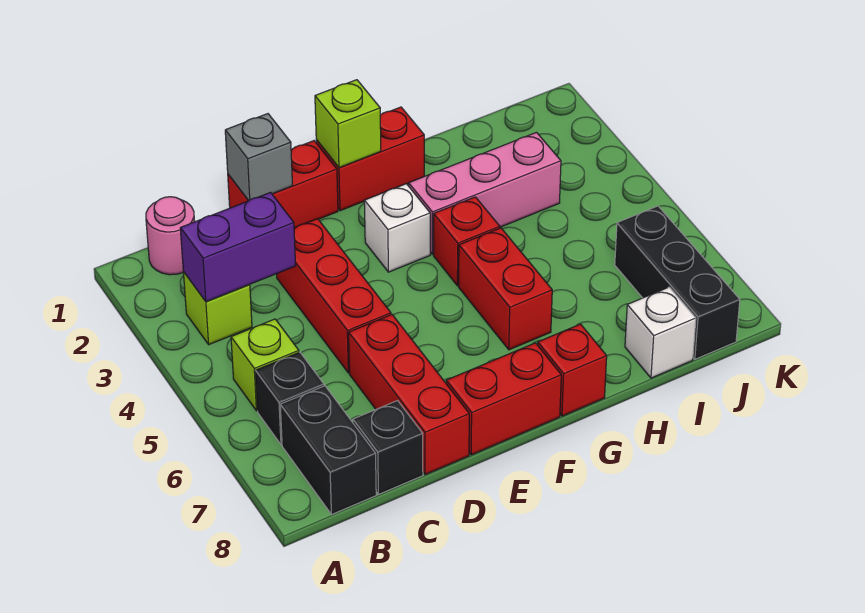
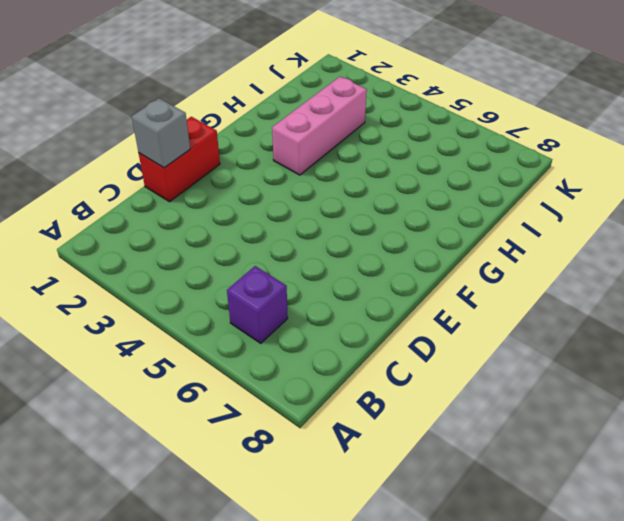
purple 1x1 brick [227,266,288,343] -> black 1x1 brick [255,352,324,445]
none -> pink 1x1 round brick [146,197,195,275]
none -> lime 1x1 brick [183,272,252,345]
none -> lime 1x1 brick [231,319,299,411]

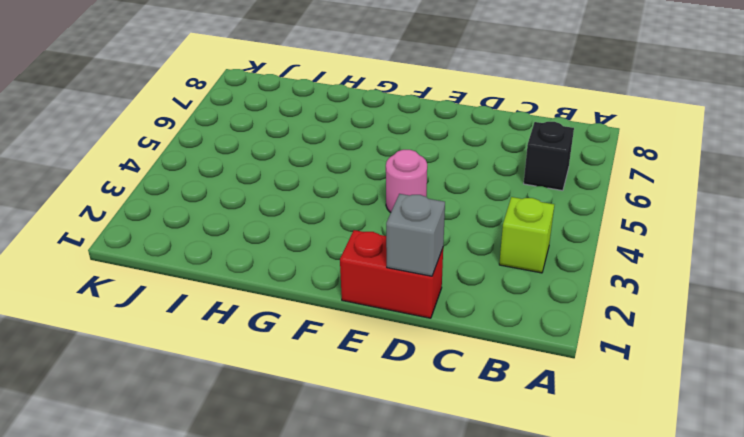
pink 1x1 round brick [386,150,427,213] -> pink 1x1 round brick moved to [146,197,195,275]
none -> lime 1x1 brick [231,319,299,411]
none -> black 1x2 brick [280,386,376,515]
none -> black 1x1 brick [353,401,423,494]

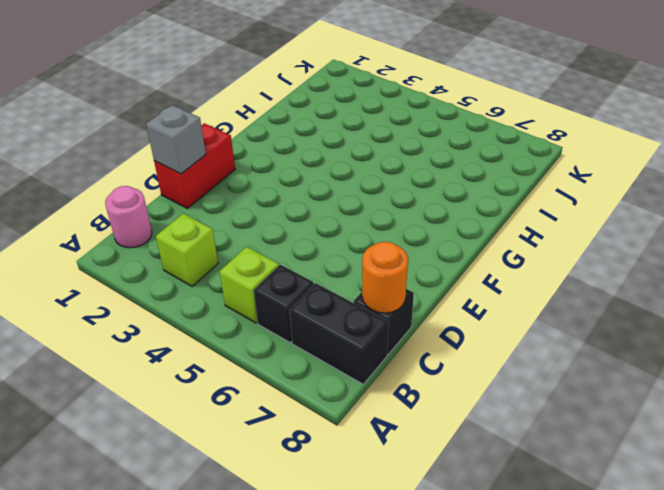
orange 1x1 round brick [362,242,408,313] -> none
none -> red 1x3 brick [277,219,391,373]
none -> red 1x3 brick [349,315,469,475]
none -> red 1x2 brick [446,343,561,455]

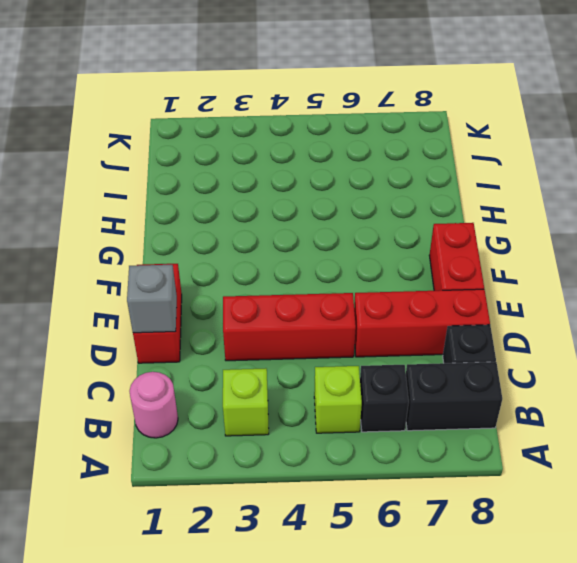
none -> red 1x2 brick [316,107,424,211]
none -> white 1x1 brick [364,184,430,272]
none -> pink 1x3 brick [409,132,561,254]

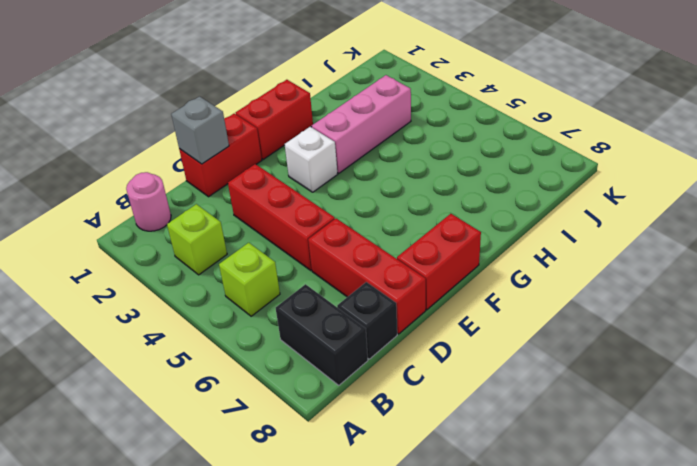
none -> black 1x1 brick [255,352,324,445]
none -> red 1x1 brick [434,197,500,286]
none -> red 1x2 brick [459,228,552,350]

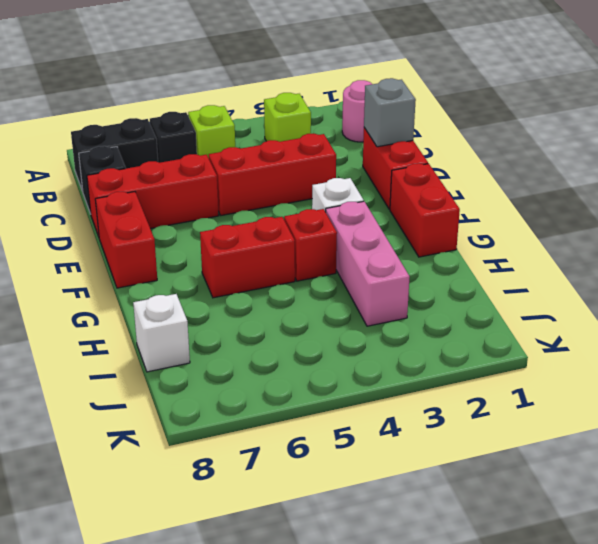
none -> red 1x1 brick [538,324,607,416]
none -> black 1x3 brick [615,206,740,359]
none -> purple 1x2 brick [180,193,296,302]

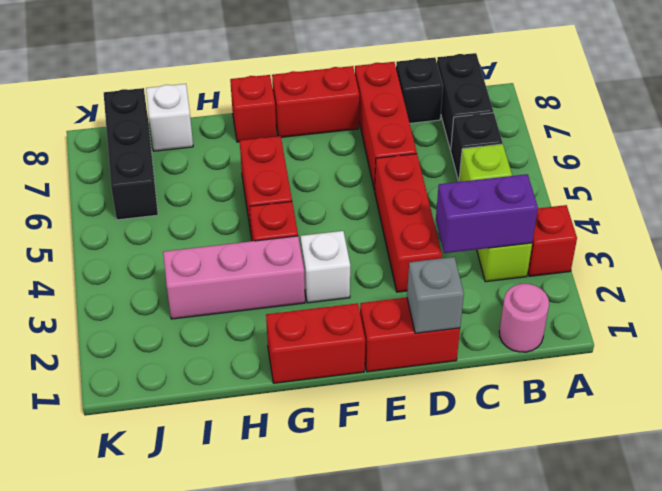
red 1x1 brick [528,205,577,276] -> none
none -> lime 1x1 brick [315,80,381,168]

